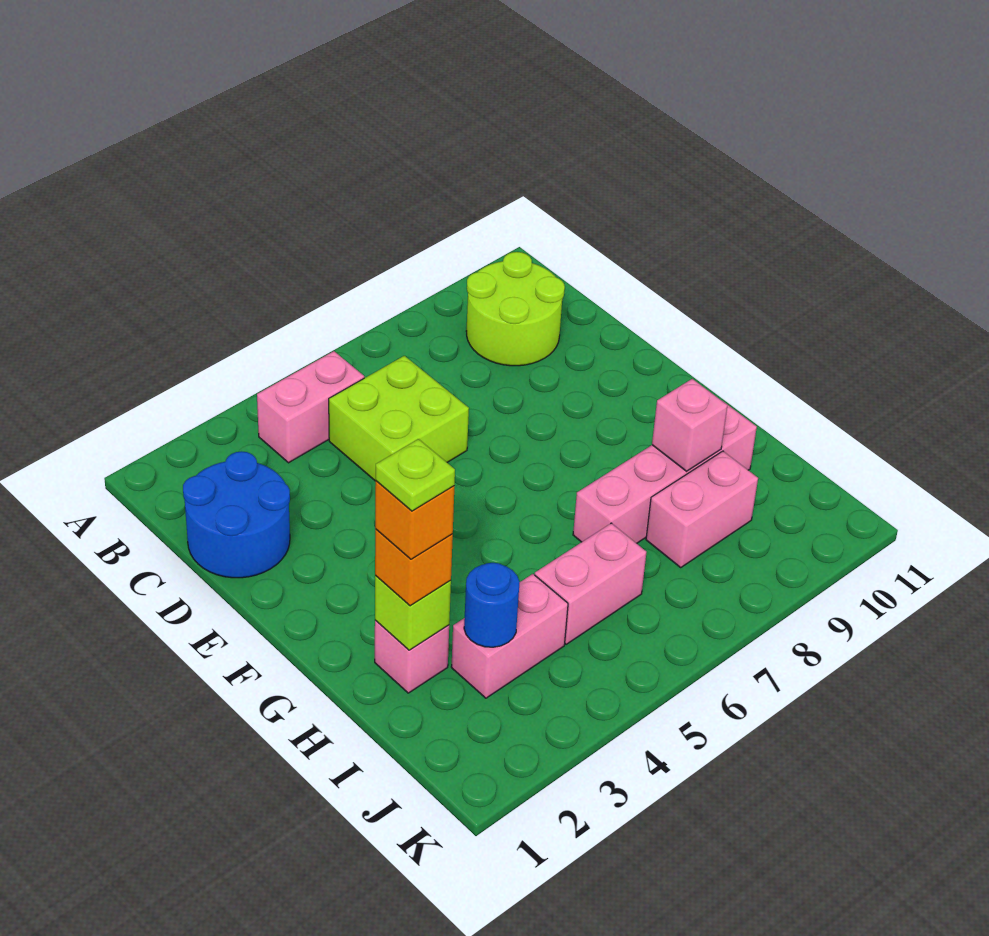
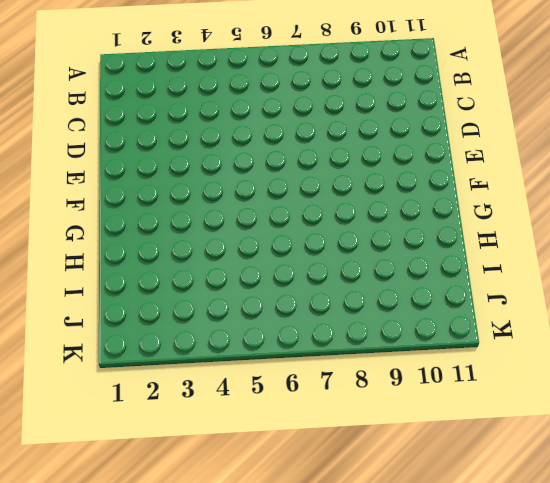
none -> pink 1x2 brick [257,351,364,463]
none -> lime 2x2 round brick [466,252,565,366]
none -> blue 2x2 round brick [183,451,290,578]

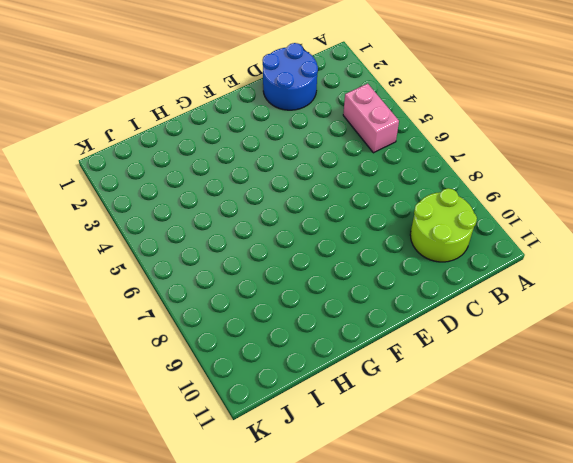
none -> lime 2x2 brick [329,356,469,481]
none -> pink 1x1 brick [375,620,449,693]
none -> pink 1x4 brick [573,402,757,543]

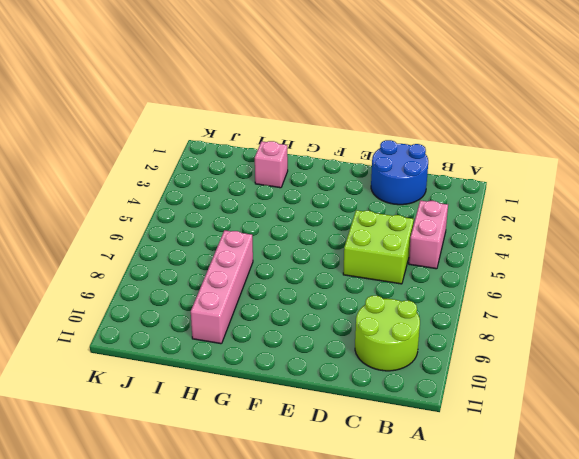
none -> pink 1x2 brick [451,574,568,698]
none -> pink 1x2 brick [535,523,646,644]
none -> pink 1x2 brick [646,451,758,567]

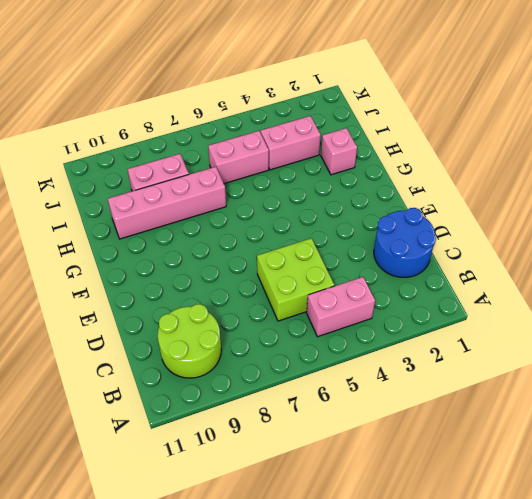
none -> lime 1x1 brick [375,576,451,650]
none -> pink 1x1 brick [652,379,728,471]
none -> blue 1x1 round brick [464,563,520,647]

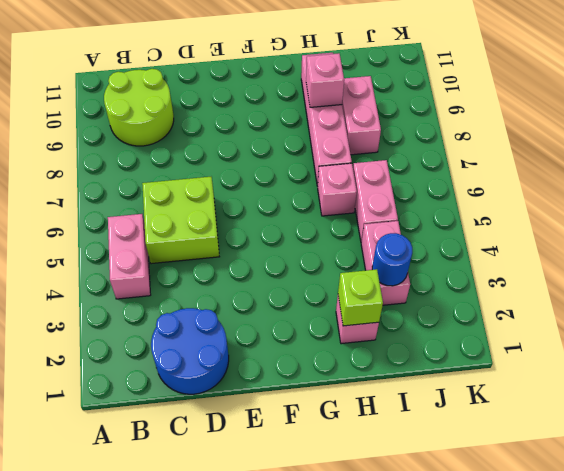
pink 1x1 brick [318,163,357,216] -> none
none -> orange 1x1 brick [375,529,453,606]
none -> orange 1x1 brick [375,481,454,559]
none -> lime 1x1 plate [376,439,455,511]

